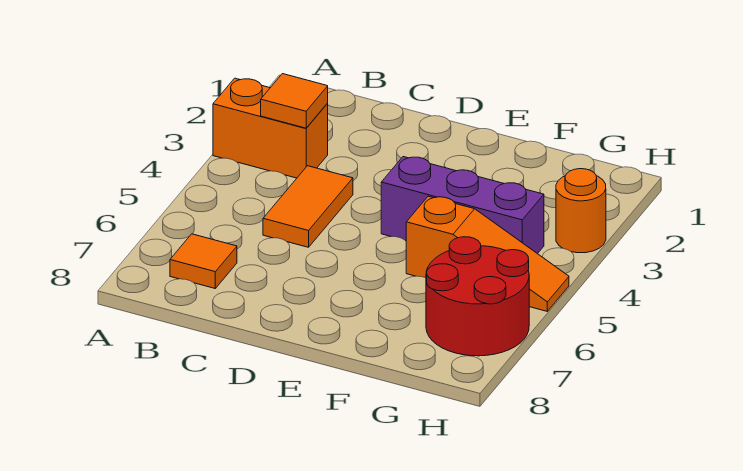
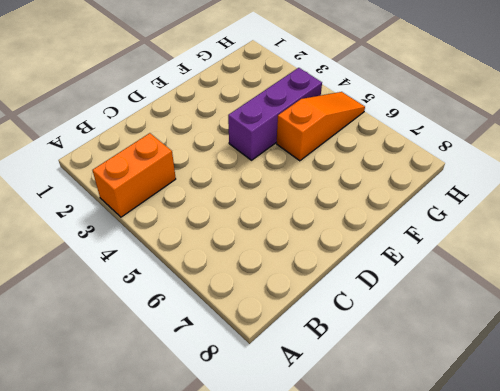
none -> orange 1x1 tile [170,234,237,288]
none -> orange 1x2 tile [263,166,353,247]

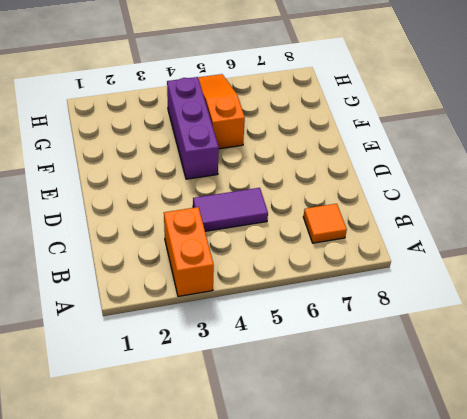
purple 1x2 tile [193,188,268,231] -> orange 1x2 tile [263,166,353,247]
none -> red 2x2 round brick [426,237,529,356]
none -> orange 1x1 round brick [556,169,606,253]

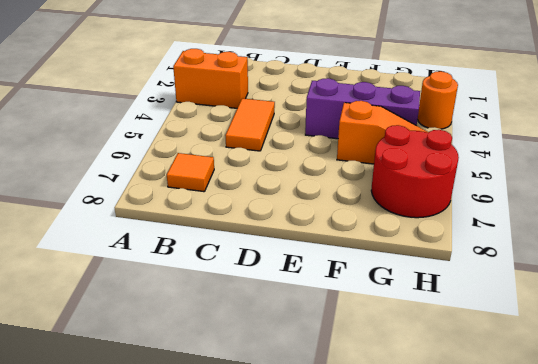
none -> orange 1x1 tile [261,74,328,128]

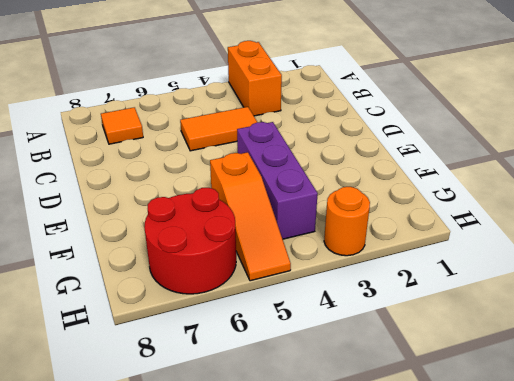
none -> orange 1x1 tile [261,74,328,128]

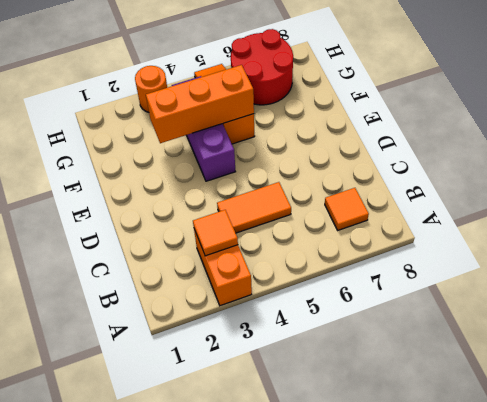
orange 1x3 brick [146,65,254,143] -> none

